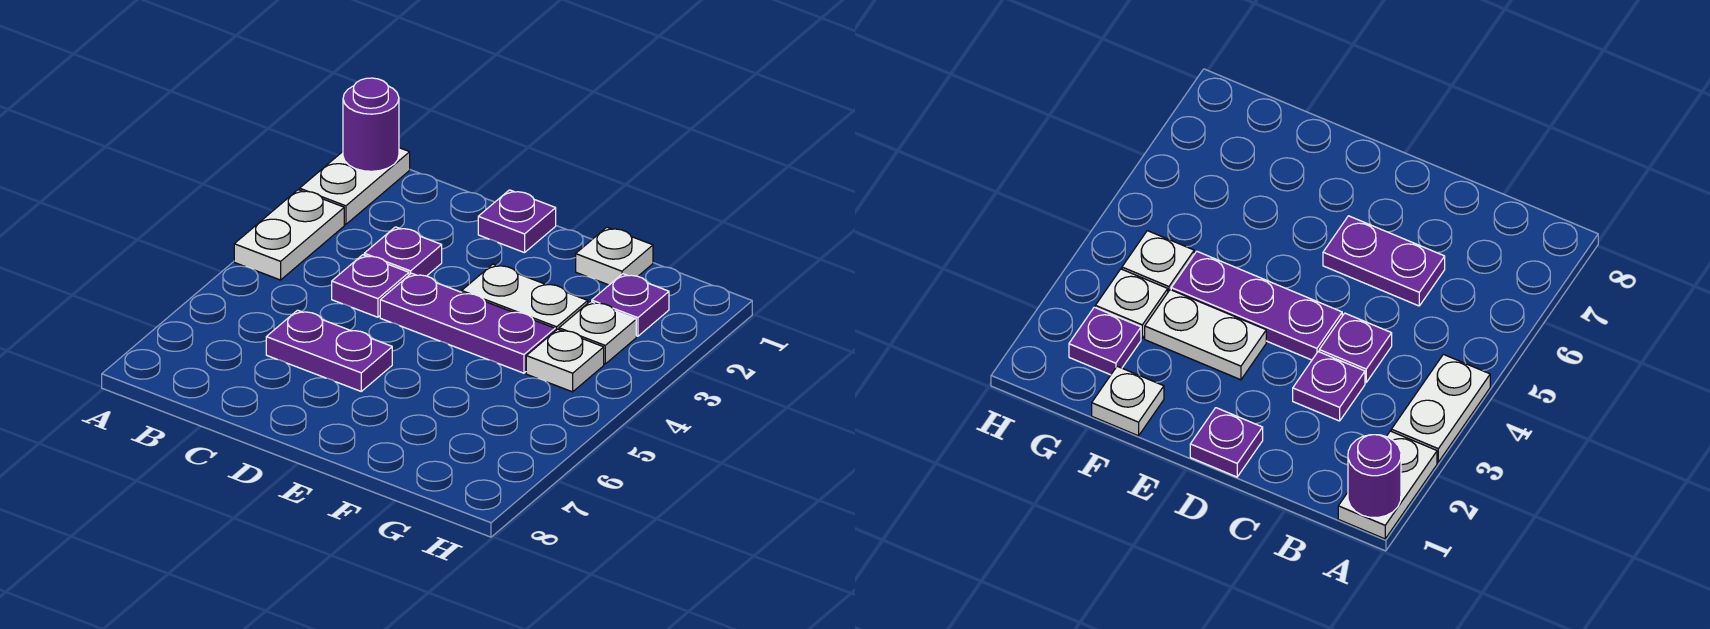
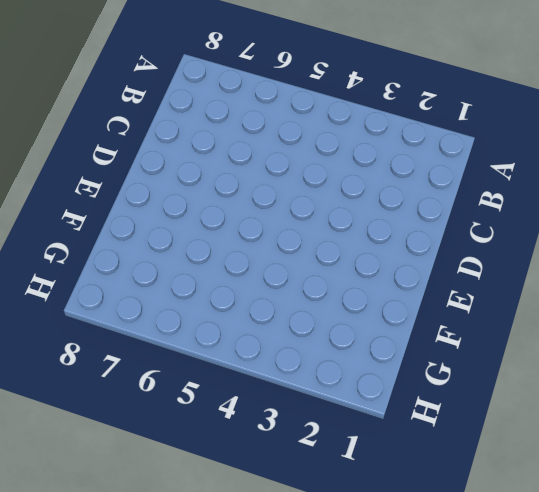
none -> white 1x2 plate [300,148,410,224]
none -> white 1x2 plate [234,190,344,280]
none -> purple 1x1 plate [364,227,442,276]

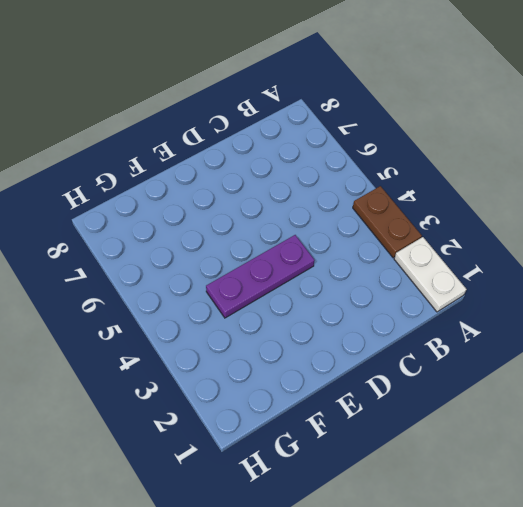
brown 1x2 plate [353,186,422,258] -> white 1x2 plate [234,190,344,280]
none -> purple 1x1 plate [364,227,442,276]
none -> purple 1x1 plate [332,255,409,317]
none -> purple 1x2 plate [266,310,392,391]

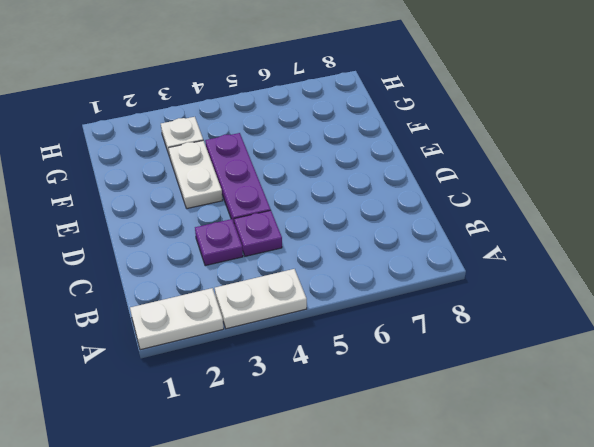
none -> purple 1x2 plate [266,310,392,391]
none -> purple 1x1 plate [478,190,556,253]
none -> white 1x1 plate [576,227,653,285]

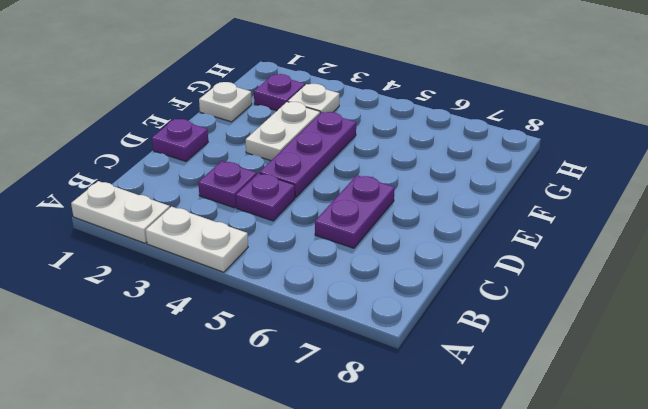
none -> white 1x1 plate [526,329,604,392]
none -> purple 1x1 round brick [343,78,399,171]

